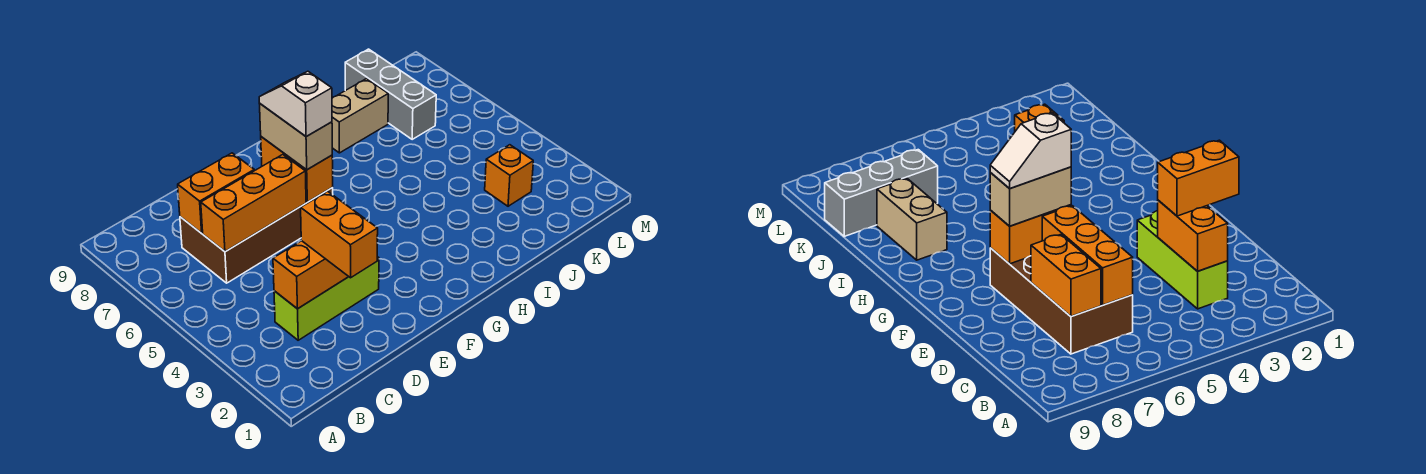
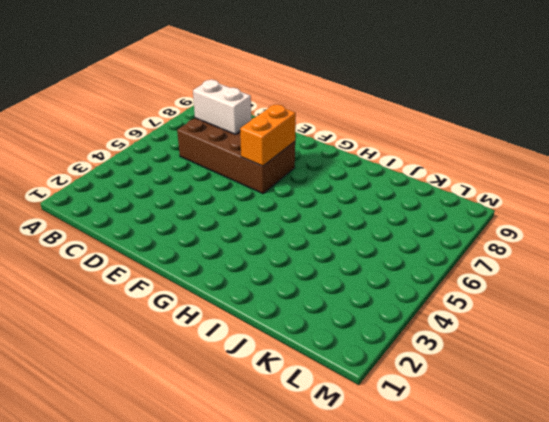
white 1x2 brick [193,80,251,134] -> orange 1x2 brick [178,153,254,233]
none -> lime 1x3 brick [274,257,379,340]
none -> tan 1x2 brick [332,79,388,153]
none -> orange 1x1 brick [485,145,533,206]

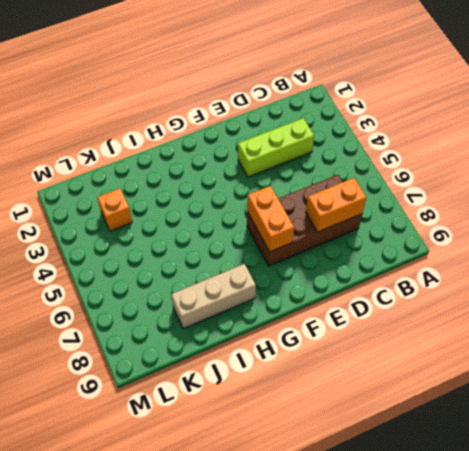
tan 1x3 brick [171,264,256,329] -> tan 1x2 brick [332,79,388,153]
none -> grey 1x3 brick [345,49,436,139]
none -> orange 1x2 brick [273,241,349,309]
none -> orange 1x3 brick [201,155,306,252]

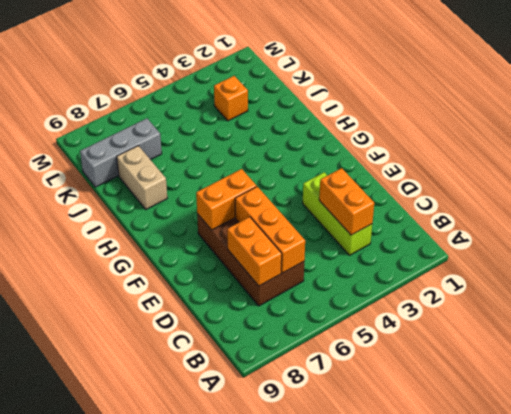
none -> orange 1x2 brick [301,191,378,278]
none -> tan 1x2 brick [260,104,332,170]
none -> white 1x2 slope [259,71,332,137]

